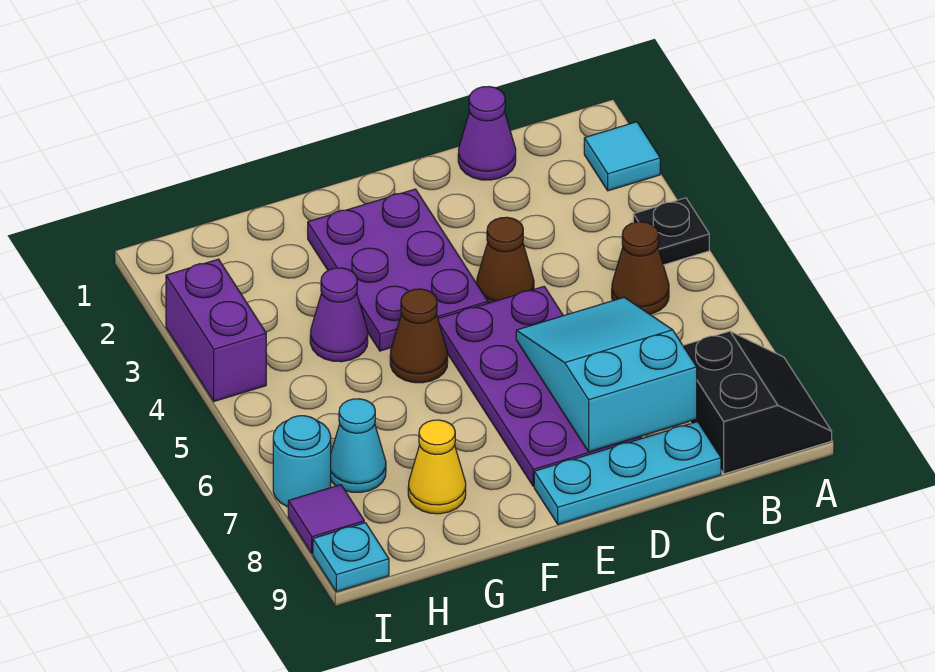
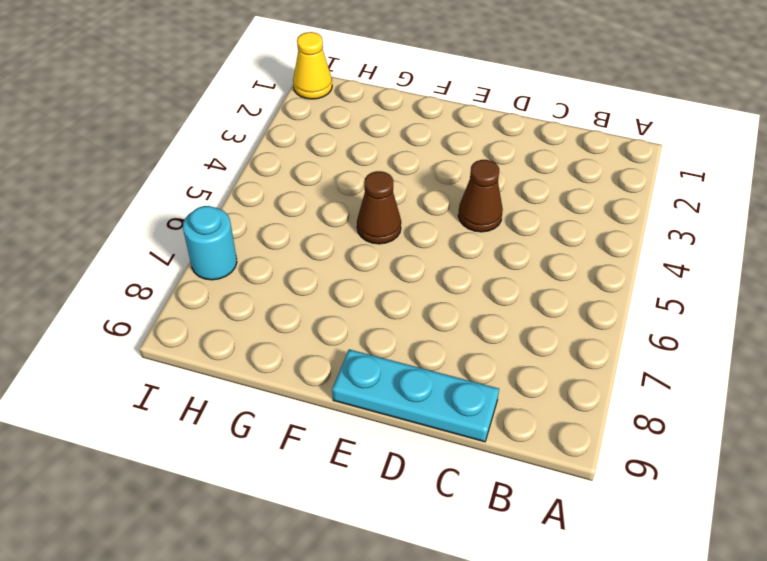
yellow 1x1 cone [293,32,332,99] -> yellow 1x1 cone moved to [408,420,466,514]
none -> cyan 1x1 tile [584,122,660,191]
none -> black 1x1 plate [633,198,709,265]
none -> black 2x2 slope [683,331,832,474]

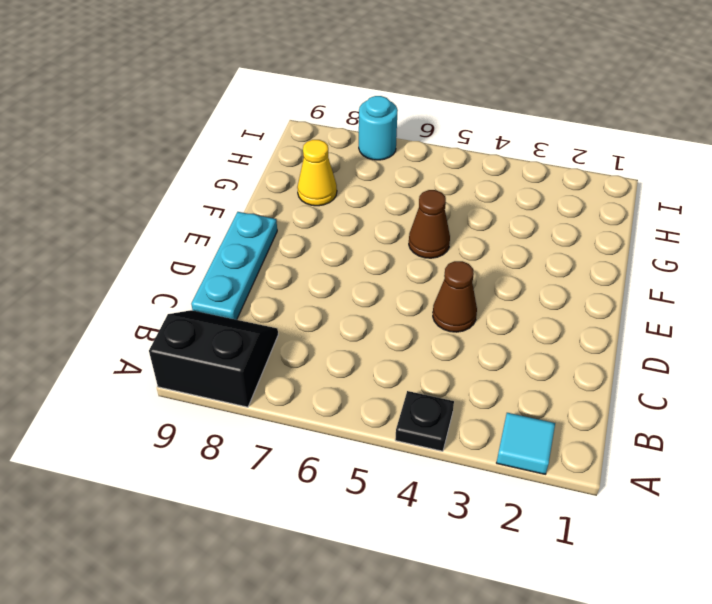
black 2x2 slope [149,310,278,407] -> black 2x2 slope turned to [683,331,832,474]
none -> brown 1x1 cone [612,222,669,314]
none -> purple 1x1 cone [458,87,516,180]
none -> purple 2x4 plate [438,287,641,486]

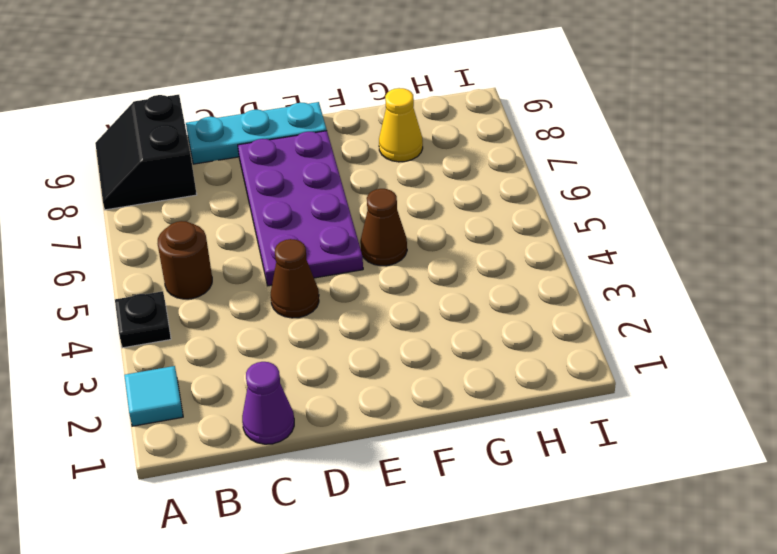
brown 1x1 round brick [158,221,212,299] -> brown 1x1 cone [612,222,669,314]
none -> purple 2x3 plate [308,189,488,351]
none -> purple 1x1 cone [310,268,368,362]
none -> cyan 1x1 cone [331,399,386,492]

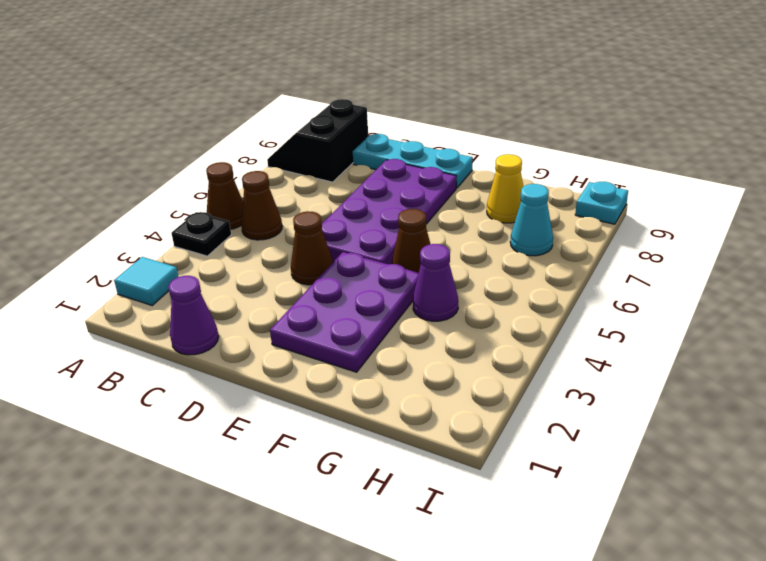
brown 1x1 cone [206,162,243,229] -> none
none -> purple 1x2 brick [166,259,266,401]
none -> cyan 1x1 round brick [273,416,331,507]
none -> purple 1x1 tile [288,485,364,554]

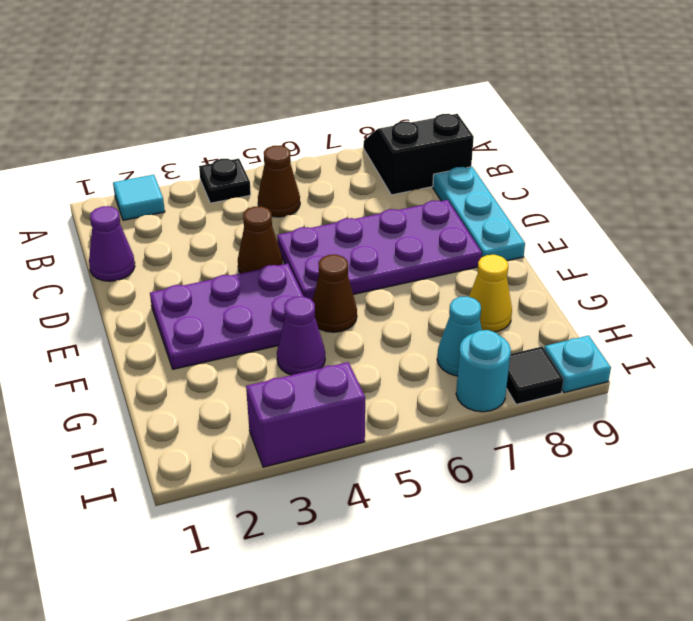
black 1x1 tile [506,346,564,404] -> purple 1x1 tile [288,485,364,554]
none -> cyan 2x3 slope [516,297,697,452]

